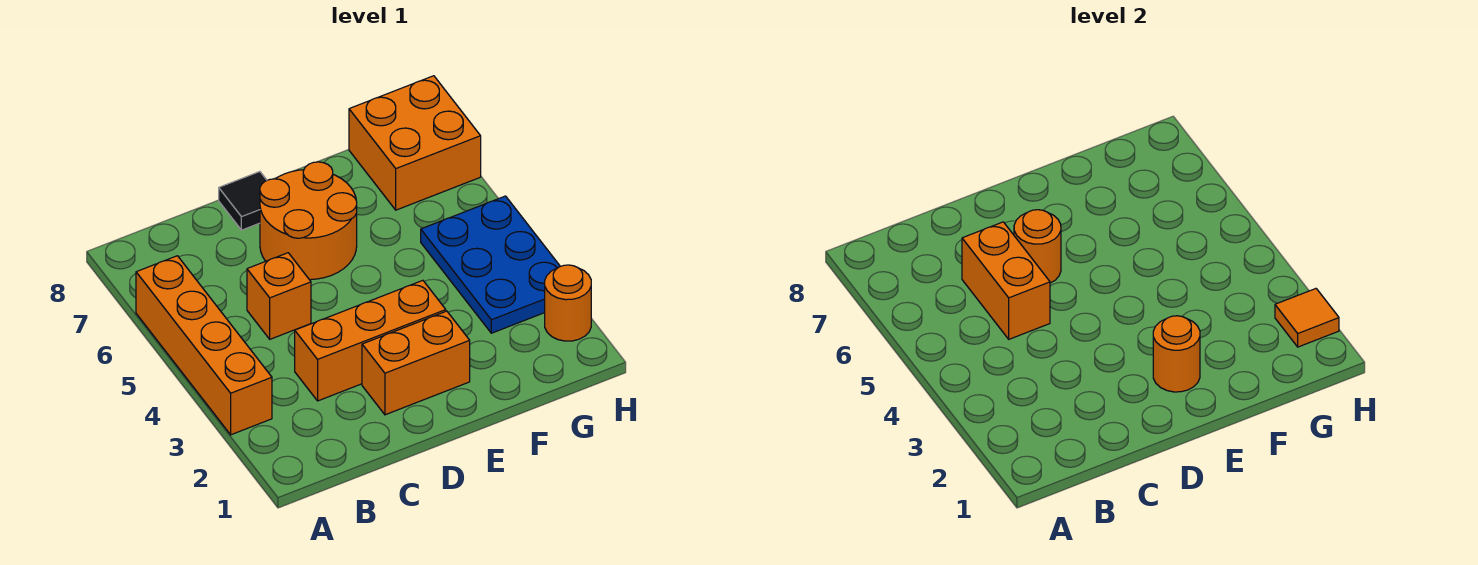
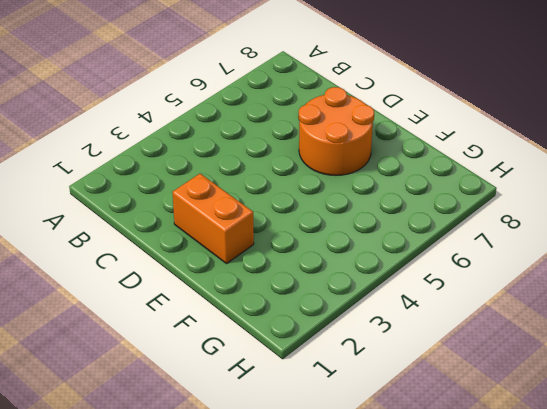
none -> orange 1x4 brick [136,256,272,435]
none -> orange 1x3 brick [295,280,446,401]
none -> orange 1x1 brick [247,253,311,339]

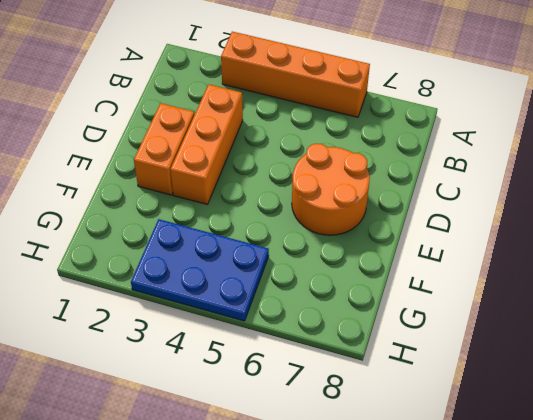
none -> orange 1x1 brick [247,253,311,339]
none -> black 1x1 tile [219,172,267,230]
none -> orange 2x2 brick [349,76,481,210]

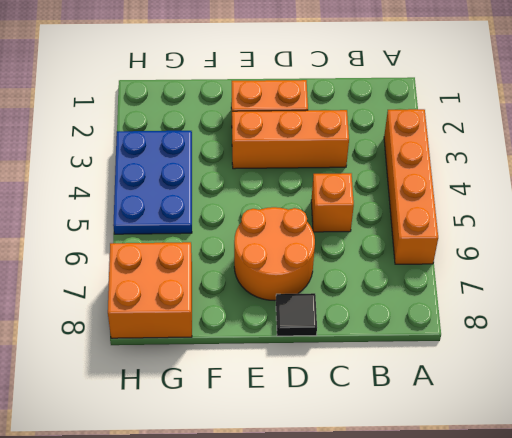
none -> orange 1x1 round brick [545,265,591,341]
none -> orange 1x2 brick [962,222,1050,339]
none -> orange 1x1 round brick [1014,210,1061,283]

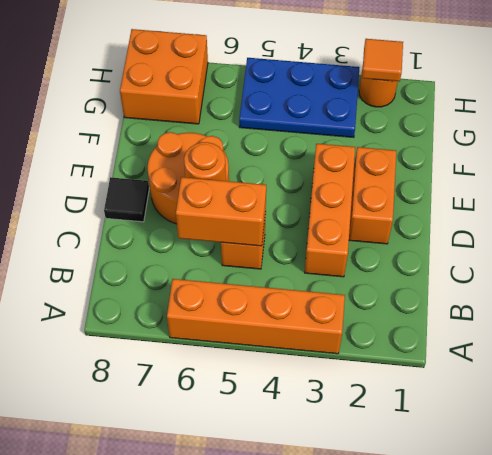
none -> orange 1x1 round brick [1153,316,1200,392]

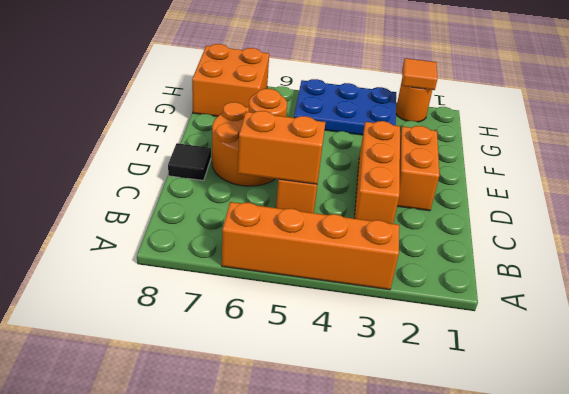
none -> orange 1x1 round brick [1153,316,1200,392]

